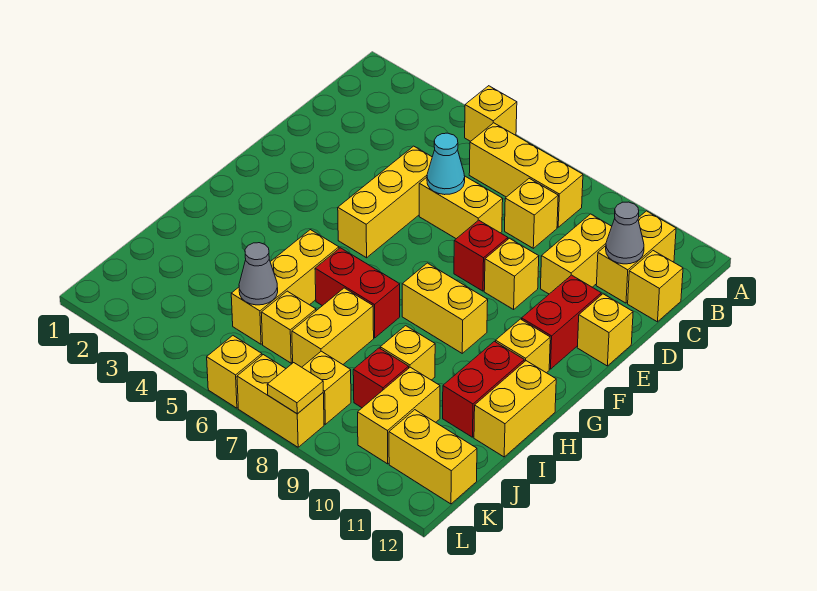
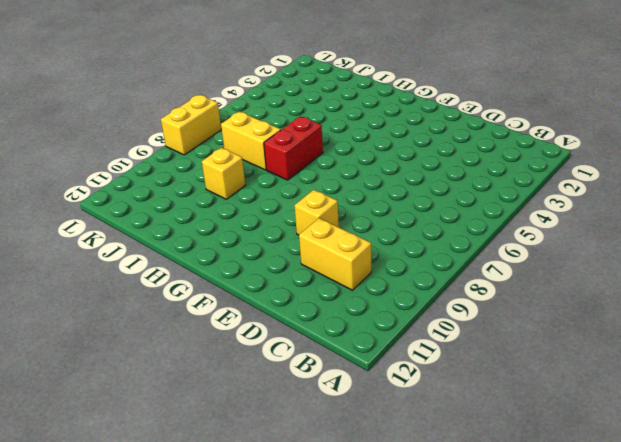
none -> yellow 1x1 brick [465,86,517,141]
none -> yellow 1x3 brick [469,123,583,227]
none -> yellow 1x2 brick [596,211,676,303]
none -> yellow 1x1 brick [505,178,558,248]

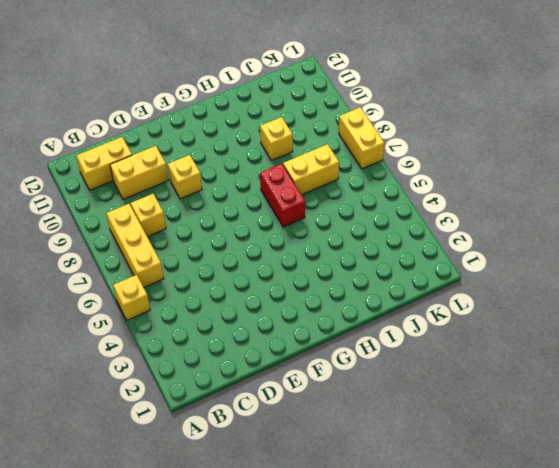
none -> yellow 1x1 brick [628,251,683,322]
none -> yellow 1x3 brick [338,146,432,258]
none -> yellow 1x2 brick [419,176,503,239]
none -> red 1x1 brick [454,220,508,291]

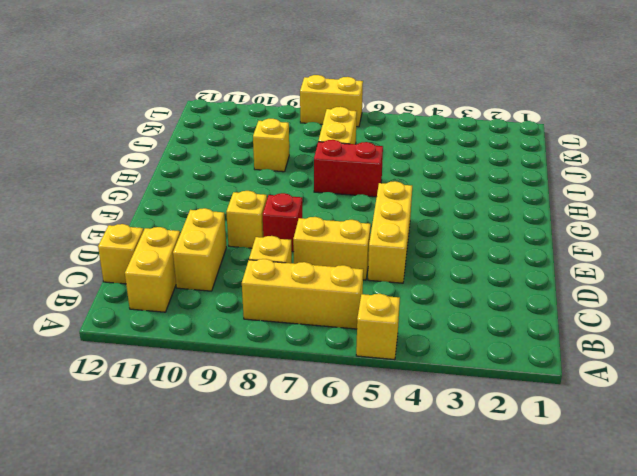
none -> red 1x2 brick [522,275,601,369]
none -> yellow 1x1 brick [577,294,633,366]
none -> yellow 1x2 brick [402,263,488,353]
none -> yellow 1x1 brick [496,319,550,373]

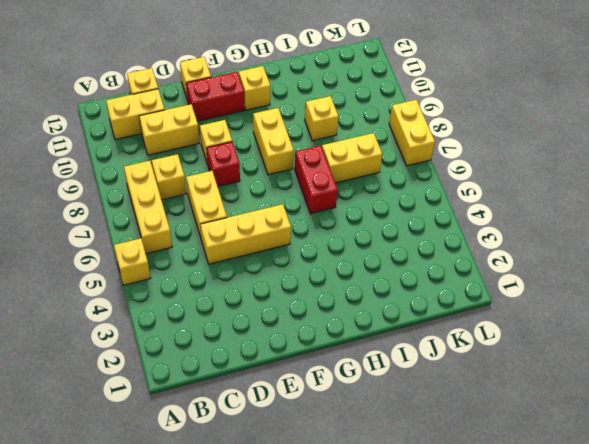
none -> yellow 1x3 brick [231,230,339,344]
none -> red 1x2 brick [443,341,524,437]
none -> yellow 1x2 brick [474,361,556,457]
none -> yellow 1x1 brick [261,291,316,363]

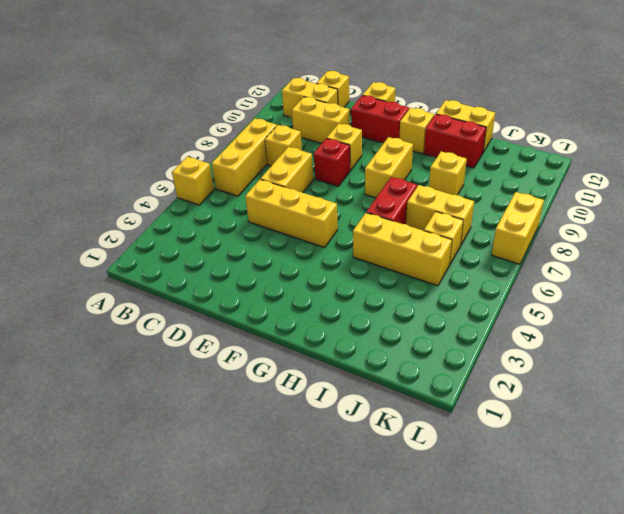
none -> red 1x1 brick [353,348,409,408]
none -> yellow 1x2 brick [358,367,440,464]
none -> yellow 1x1 brick [302,351,351,424]
none -> yellow 1x2 brick [389,410,477,504]

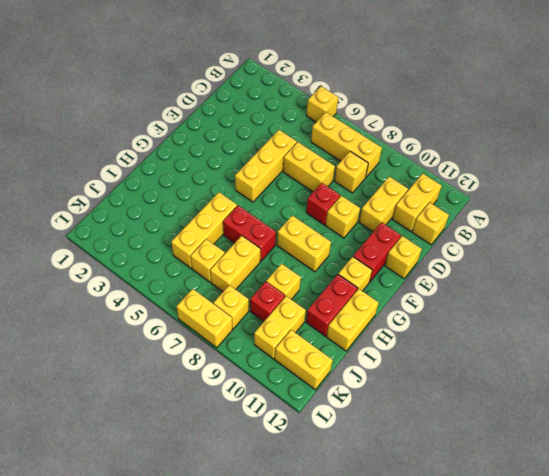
none -> yellow 1x1 brick [207,336,262,408]
none -> grey 1x1 cone [606,202,644,264]
none -> cyan 1x1 cone [427,133,465,195]
none -> grey 1x1 cone [239,243,278,305]

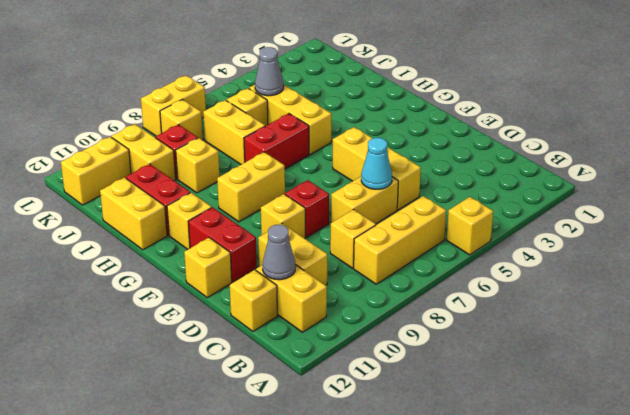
none -> yellow 1x1 brick [207,336,262,408]
none -> yellow 1x1 tile [267,363,323,413]

